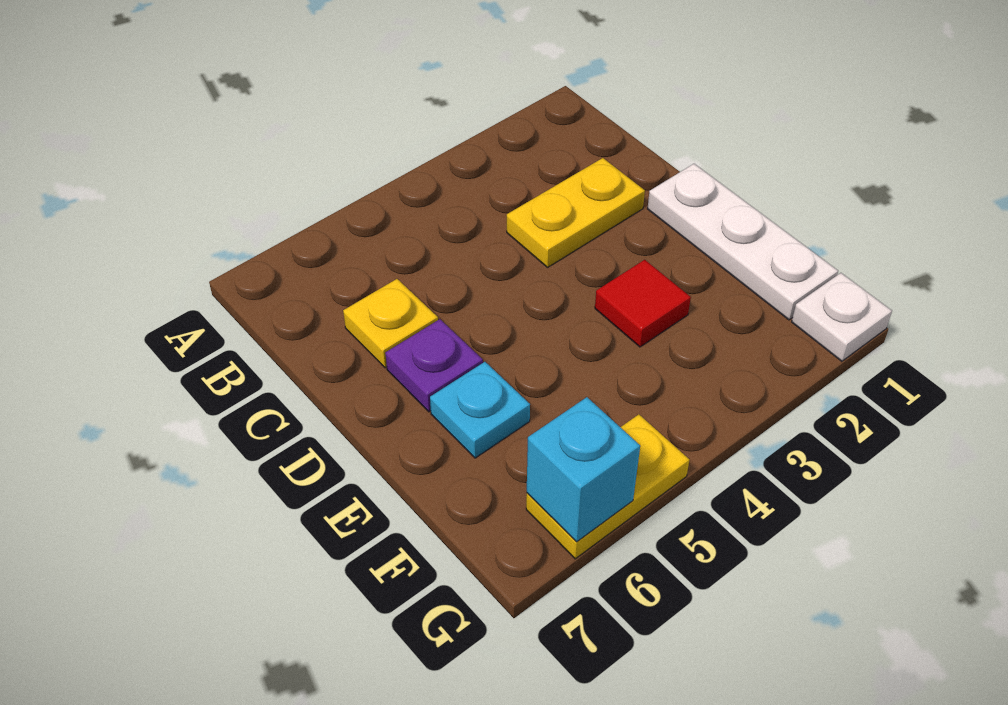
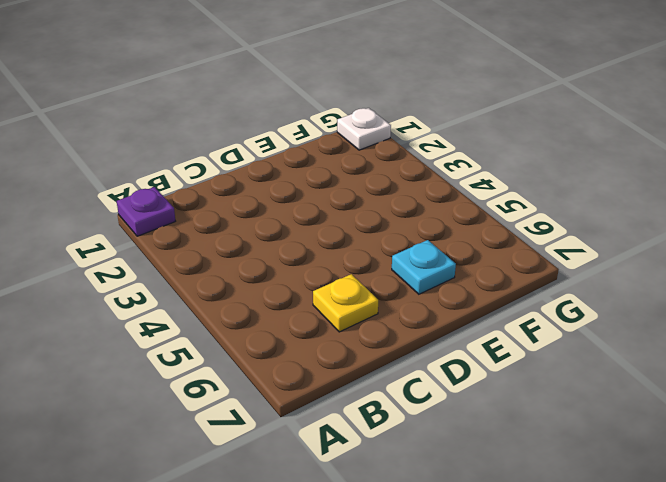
purple 1x1 plate [117,187,175,236] -> purple 1x1 plate moved to [385,319,483,412]
none -> yellow 1x2 plate [507,158,645,267]
none -> white 1x3 plate [648,164,838,320]

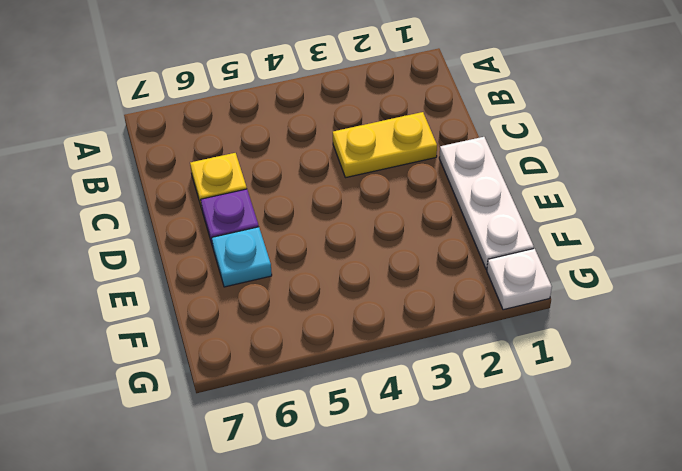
none -> red 1x1 tile [595,260,691,347]
none -> yellow 1x2 plate [526,414,690,559]

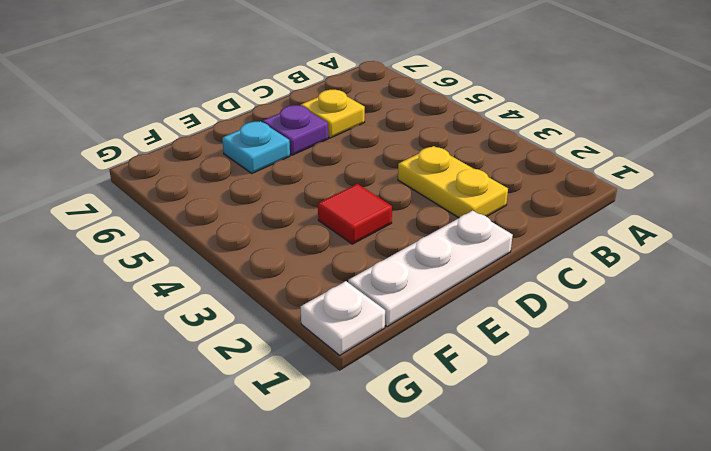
none -> yellow 1x2 plate [526,414,690,559]
none -> cyan 1x1 brick [527,397,640,542]

